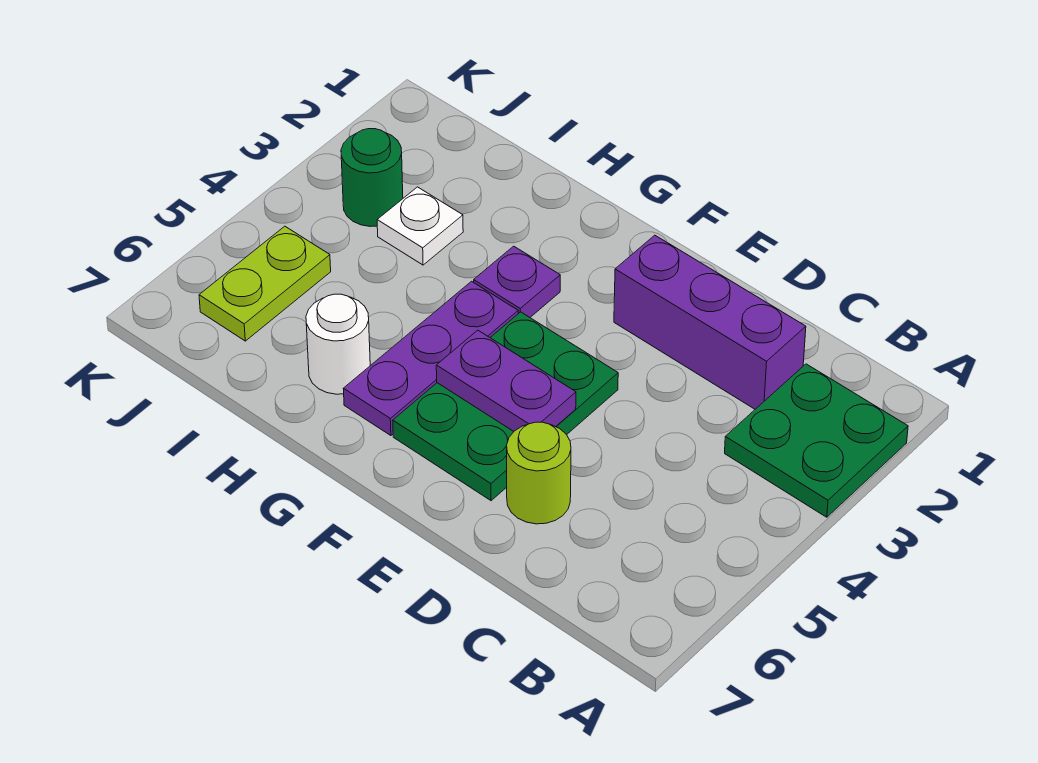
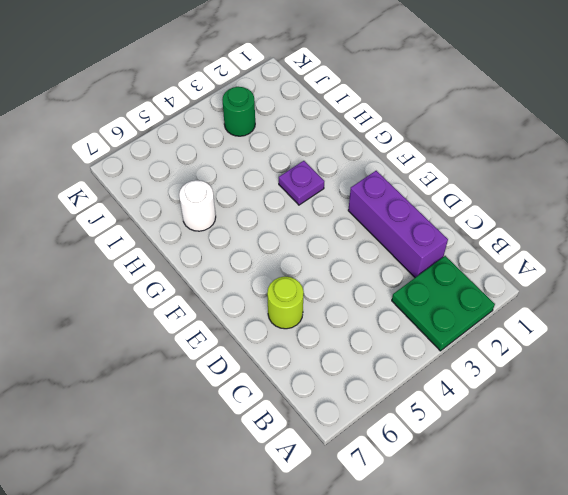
none -> green 2x3 plate [393,312,618,501]
none -> purple 1x3 plate [343,281,518,436]

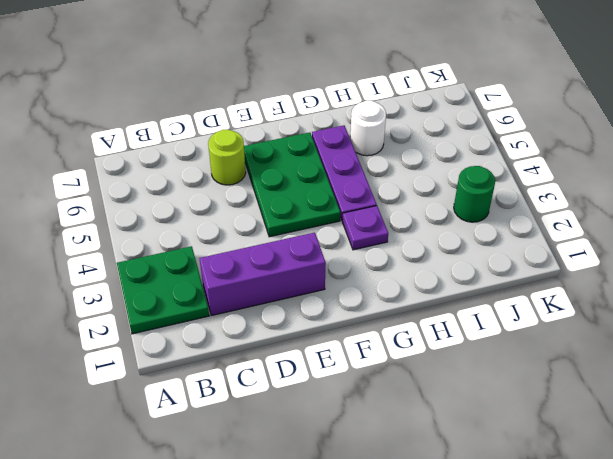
none -> white 1x1 plate [377,187,463,265]
none -> lime 1x2 plate [199,226,331,341]

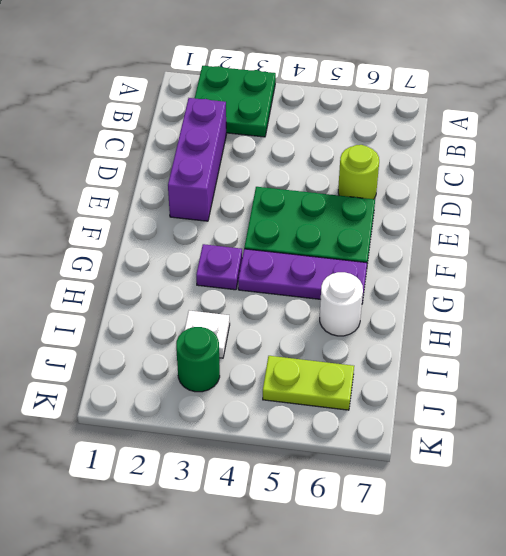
none -> purple 1x2 plate [436,330,576,431]

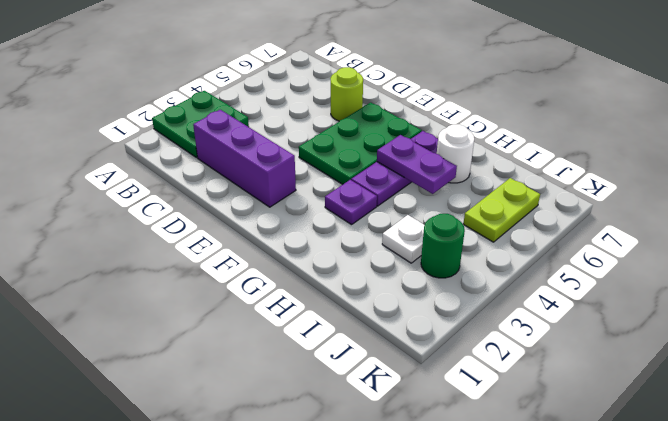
purple 1x2 plate [377,135,457,194] -> purple 1x2 plate moved to [436,330,576,431]

